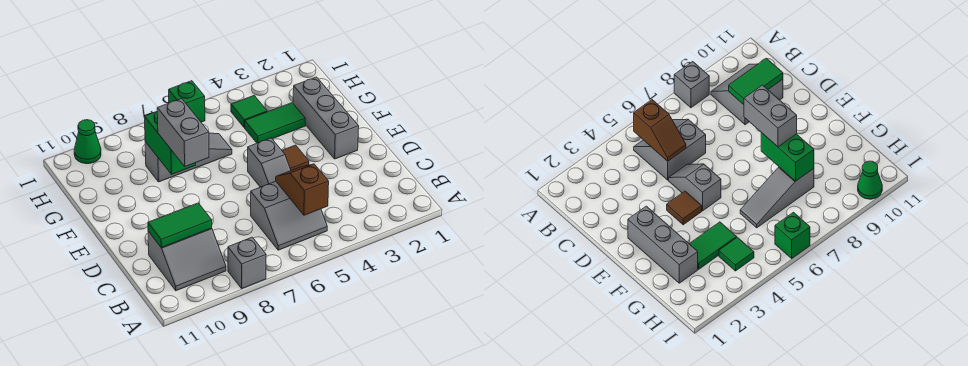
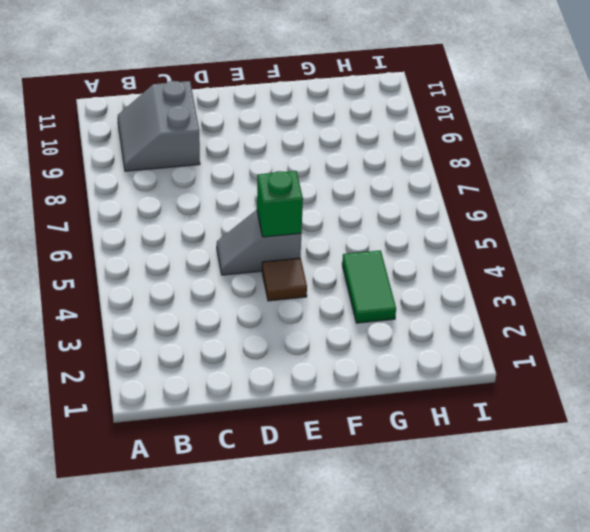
green 1x1 brick [257,171,303,237] -> green 1x1 brick moved to [169,81,205,122]
none -> grey 1x1 brick [228,237,266,288]
none -> grey 2x2 slope [251,181,327,250]
none -> grey 1x3 brick [293,77,359,159]

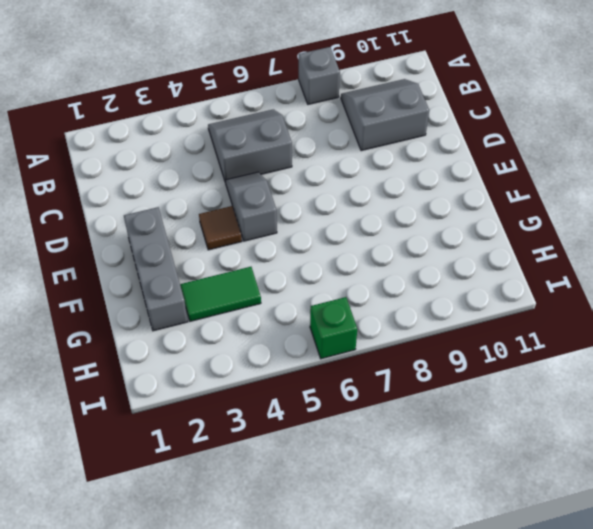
none -> grey 1x3 slope [145,133,232,182]
none -> green 1x1 tile [231,96,267,128]
none -> green 1x1 cone [74,120,101,164]

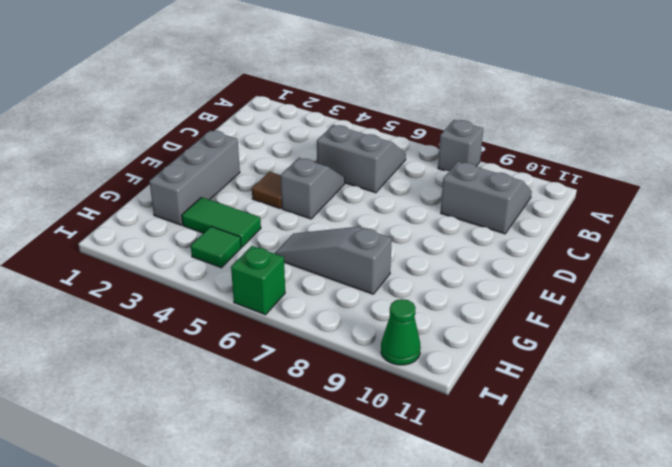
none -> brown 1x2 slope [276,164,329,215]
none -> green 1x2 tile [148,203,212,248]
none -> green 1x2 brick [144,112,196,174]

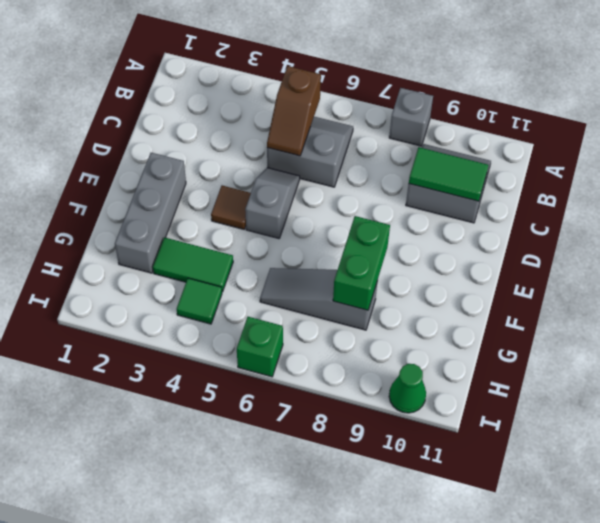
none -> grey 1x2 brick [157,99,209,166]

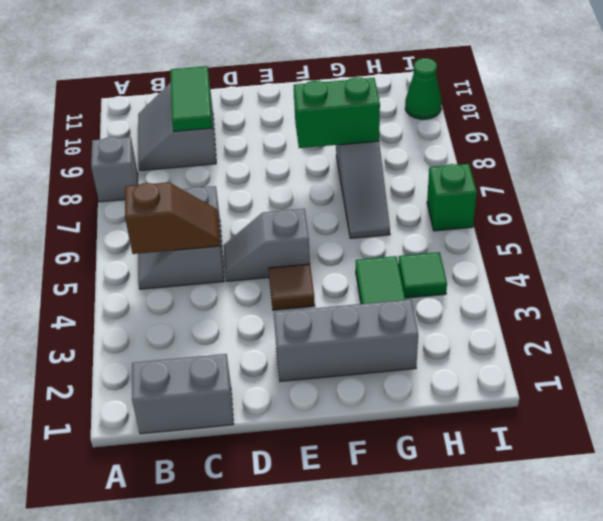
grey 1x2 brick [132,354,233,434] -> grey 1x2 brick moved to [157,99,209,166]

